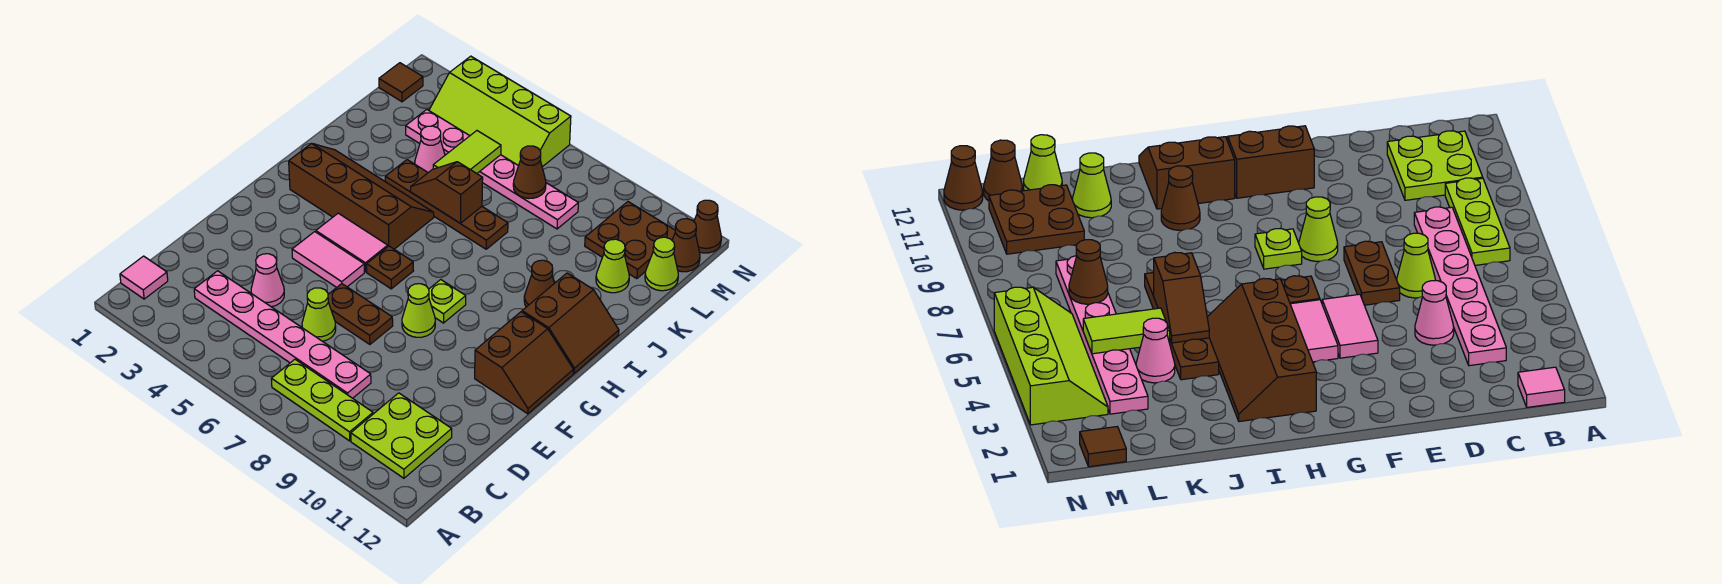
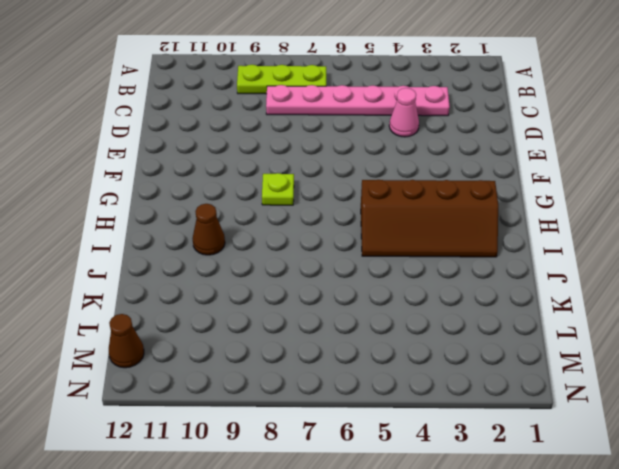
none -> pink 1x1 tile [120,256,168,299]
none -> lime 2x2 plate [351,393,452,478]
none -> lime 1x1 cone [302,288,336,341]

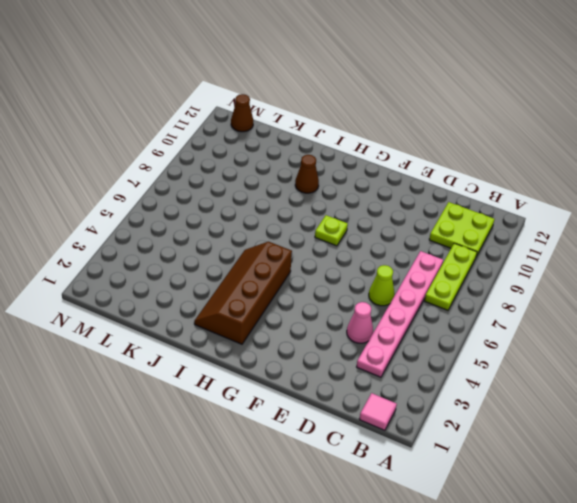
none -> brown 1x2 plate [328,284,393,344]
none -> pink 1x2 tile [292,232,364,287]
none -> lime 1x1 cone [402,284,435,337]

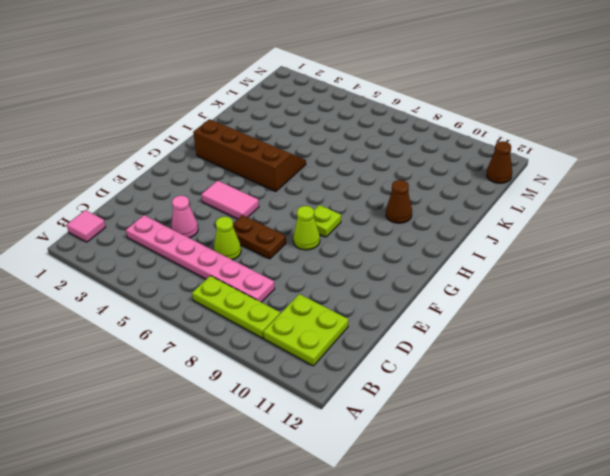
none -> brown 2x2 slope [475,312,573,414]
none -> pink 1x2 tile [316,213,388,272]
none -> brown 1x1 plate [367,246,413,289]

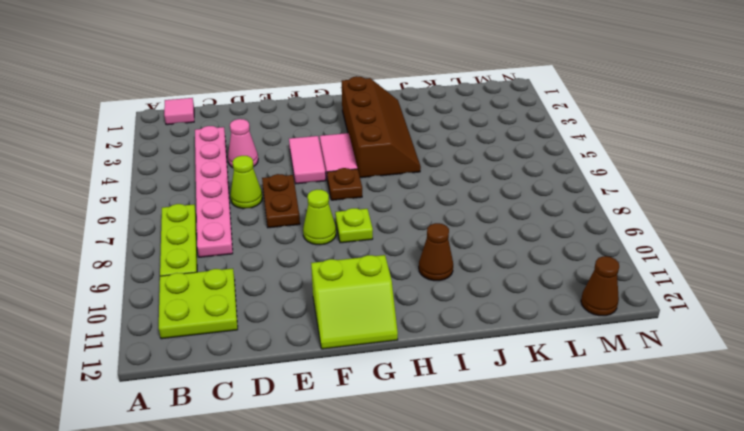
lime 2x2 slope [311,255,398,349] -> brown 2x2 slope [475,312,573,414]
none -> brown 2x2 slope [522,273,619,373]
none -> brown 1x4 plate [385,160,508,249]
none -> pink 1x1 cone [415,126,445,172]

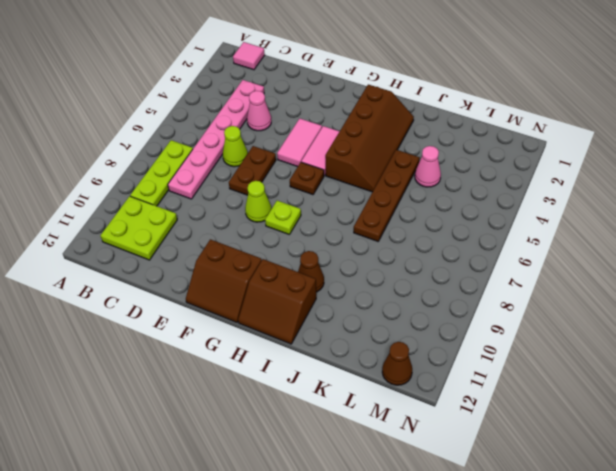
none -> lime 1x1 cone [596,239,629,293]
none -> pink 1x6 plate [406,110,578,229]
none -> brown 2x2 plate [585,202,676,279]

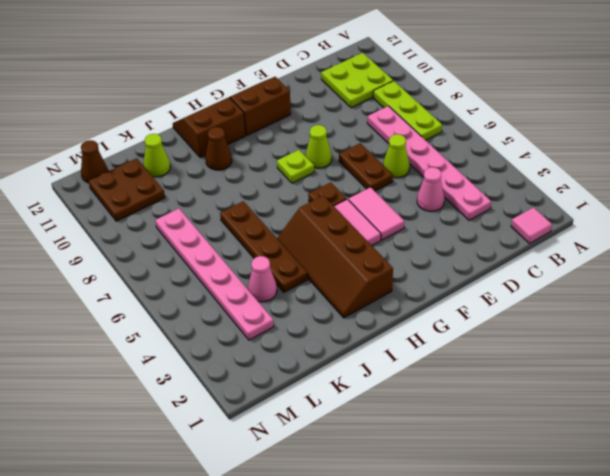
none -> lime 1x1 cone [645,237,678,291]
none -> brown 1x1 tile [379,63,423,102]
none -> lime 2x4 slope [429,56,571,167]

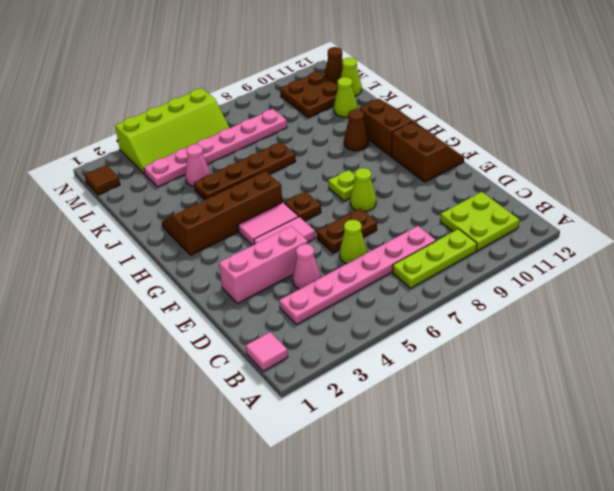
pink 1x3 brick [219,226,308,303] -> none
none -> brown 1x1 cone [694,200,721,253]
none -> brown 1x2 slope [411,162,483,223]
none -> lime 1x2 tile [433,131,501,173]

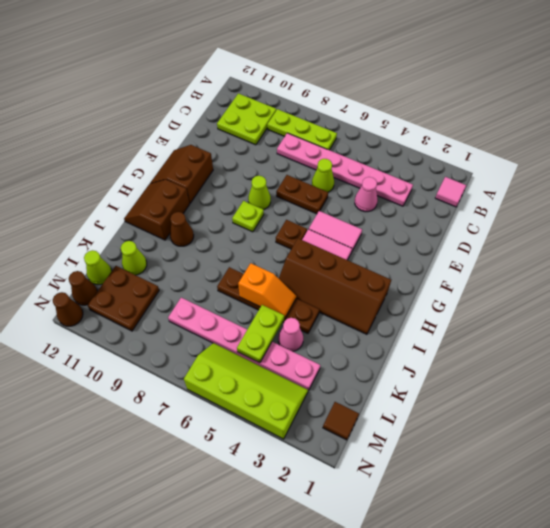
orange 1x2 slope [238,263,296,318] -> brown 1x2 slope [411,162,483,223]
lime 1x2 plate [237,305,284,363] -> lime 1x2 tile [433,131,501,173]
none -> brown 1x1 cone [513,146,546,199]

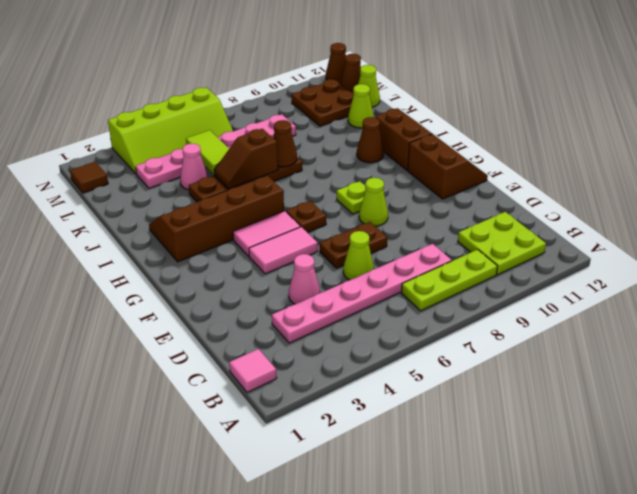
brown 1x1 cone [273,120,297,167] -> brown 1x1 cone moved to [513,146,546,199]

